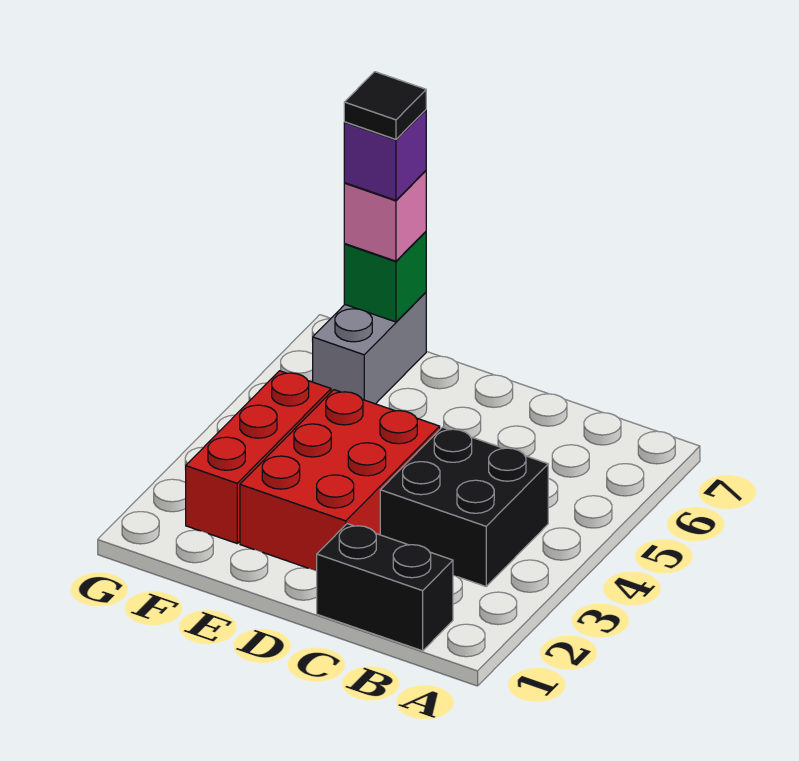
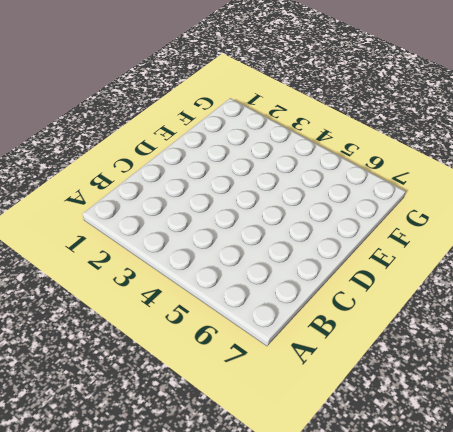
none -> black 1x2 brick [317,524,453,651]
none -> black 2x2 brick [380,427,548,586]

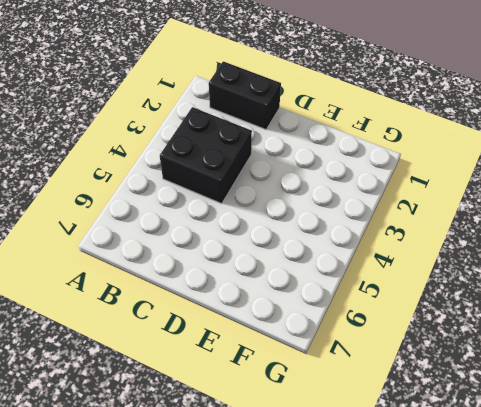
none -> red 2x3 brick [240,390,440,571]
none -> red 1x3 brick [186,371,331,543]

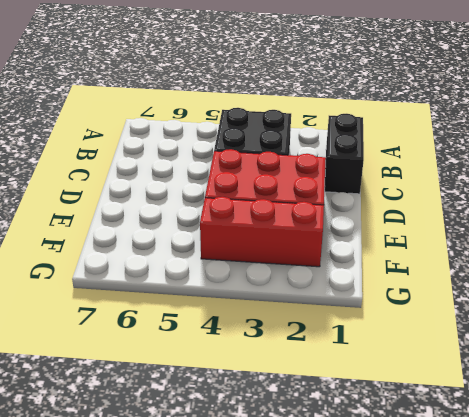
none -> grey 1x2 brick [313,292,426,404]
none -> green 1x1 brick [344,232,426,322]

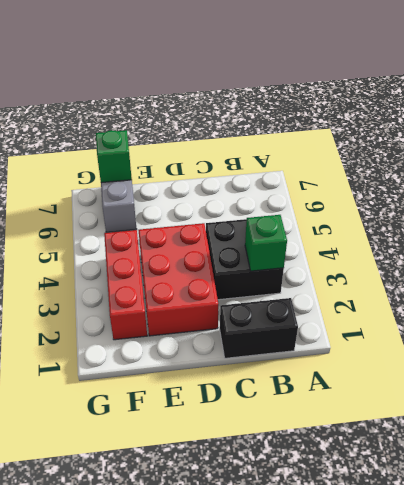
green 1x1 brick [245,215,287,271] -> none
none -> pink 1x1 brick [344,171,426,261]
none -> purple 1x1 brick [344,110,426,200]

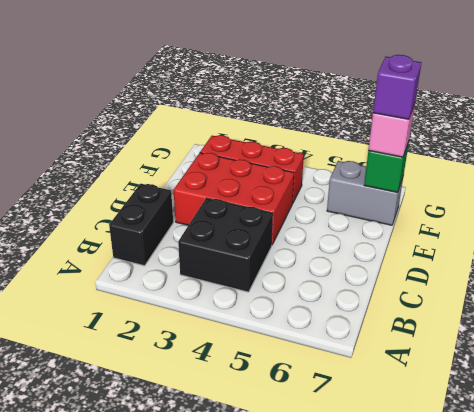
none -> black 1x1 tile [344,72,426,139]

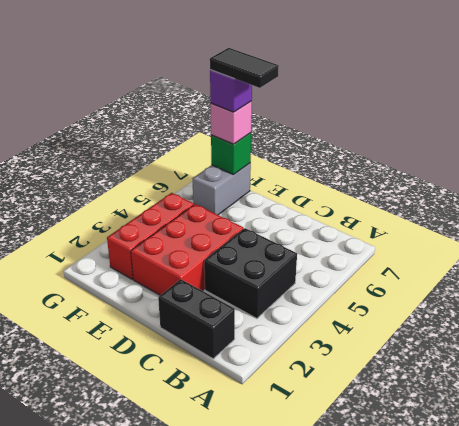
black 1x2 tile [210,48,279,88] -> black 1x1 tile [344,72,426,139]

